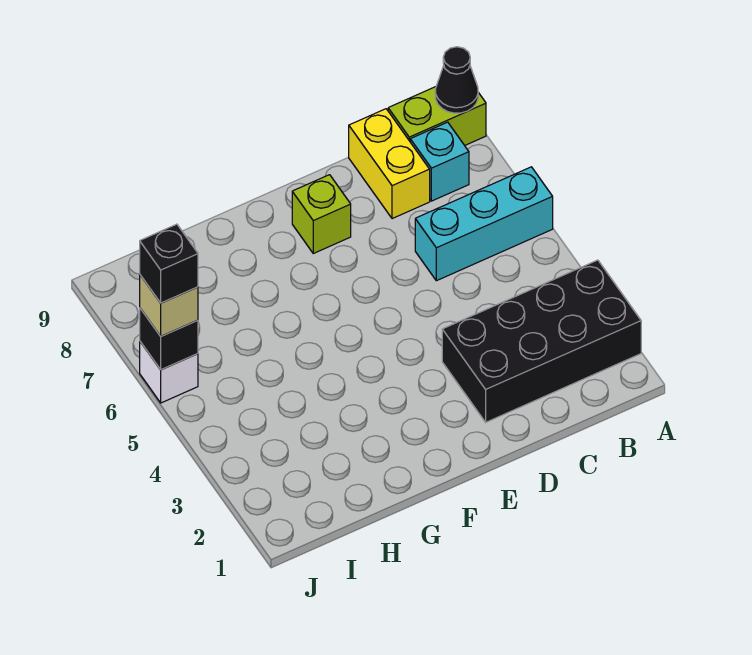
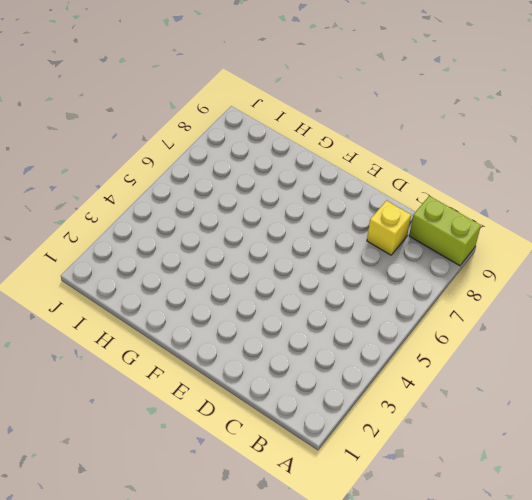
yellow 1x1 brick [367,201,411,255] -> yellow 1x2 brick [349,109,430,219]
none -> black 2x4 brick [442,260,641,422]
none -> cyan 1x3 brick [415,167,553,281]

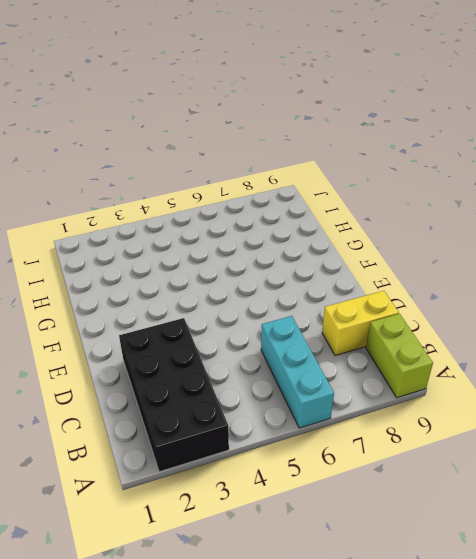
none -> cyan 1x1 brick [410,122,469,201]
none -> lime 1x1 brick [292,175,351,253]

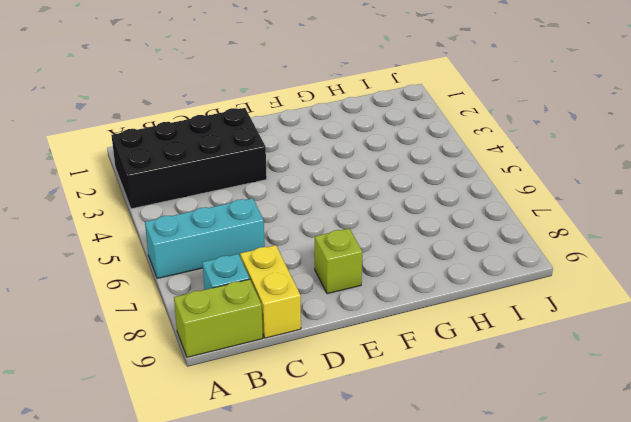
none -> white 1x1 brick [140,342,198,403]
none -> black 1x1 cone [435,47,478,113]

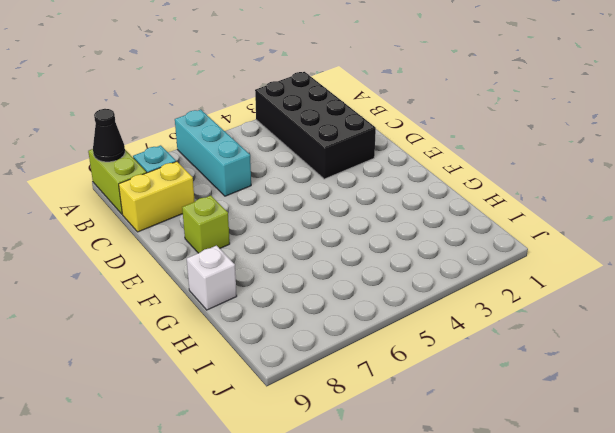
white 1x1 brick [187,246,237,310] -> white 1x1 brick moved to [140,342,198,403]
none -> black 1x1 brick [140,308,198,370]
none -> tan 1x1 brick [140,275,198,336]

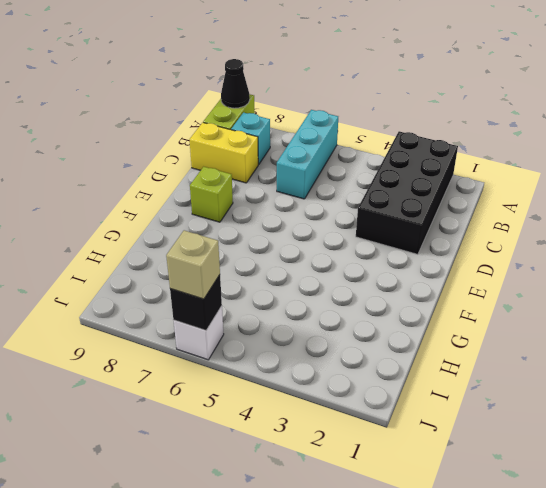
none -> black 1x1 brick [140,224,198,303]

